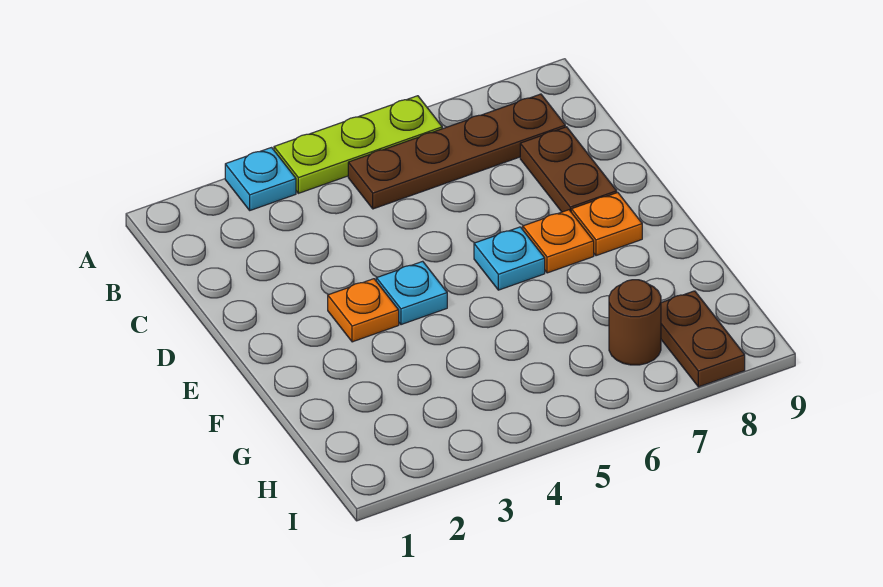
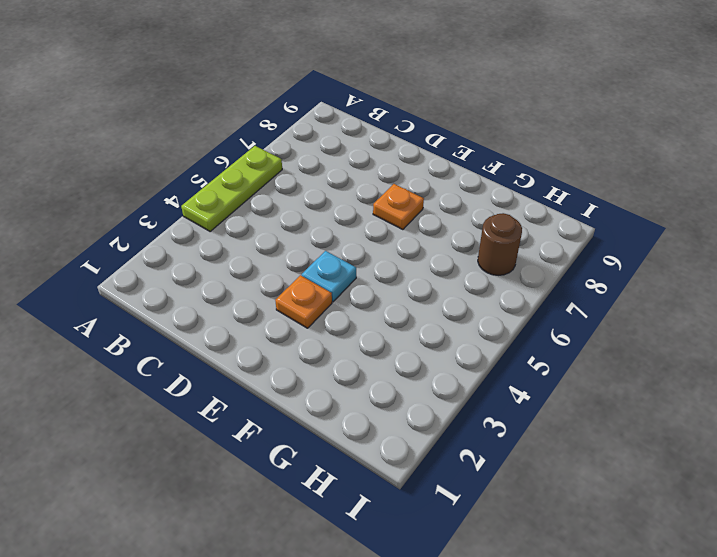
none -> cyan 1x1 plate [225,148,296,210]
none -> brown 1x4 plate [348,94,565,209]

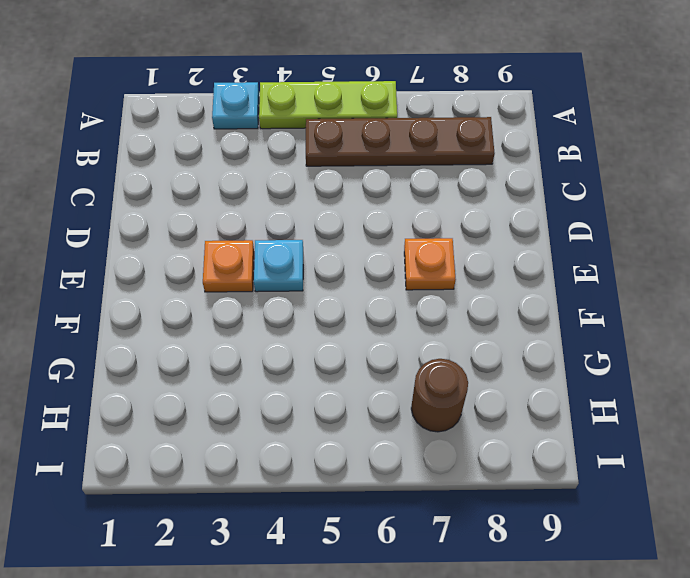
none -> brown 1x2 plate [520,127,617,212]
none -> cyan 1x1 plate [474,227,545,290]

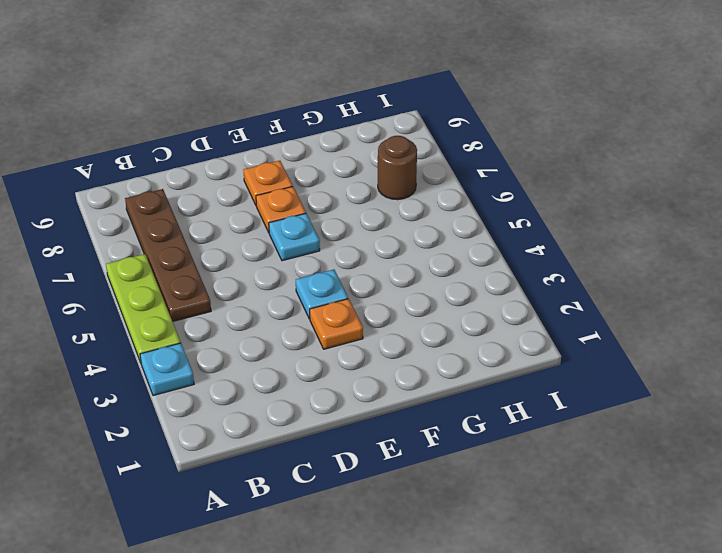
none -> brown 1x2 plate [520,127,617,212]
none -> brown 1x2 plate [661,291,745,387]

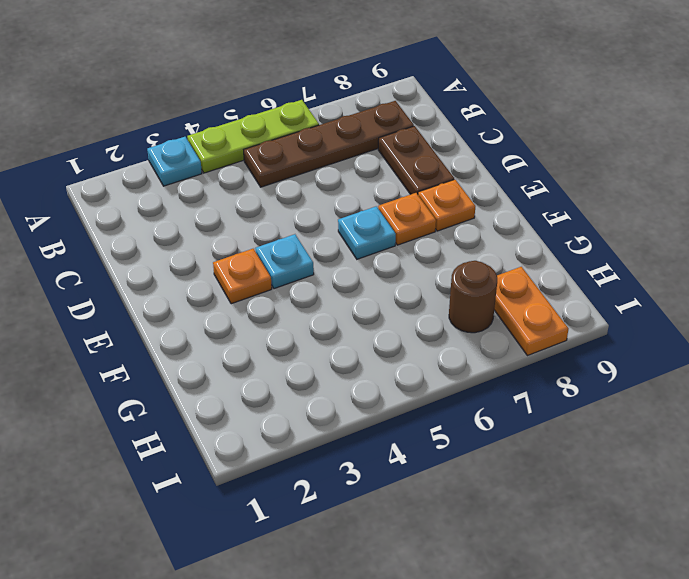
orange 1x2 plate [494,267,568,356] -> brown 1x2 plate [661,291,745,387]

